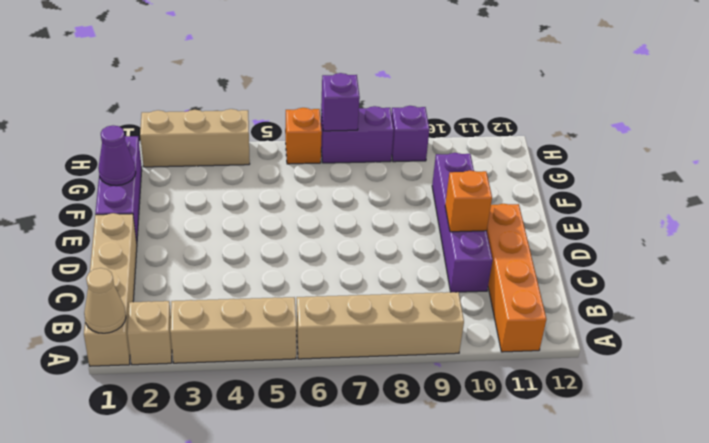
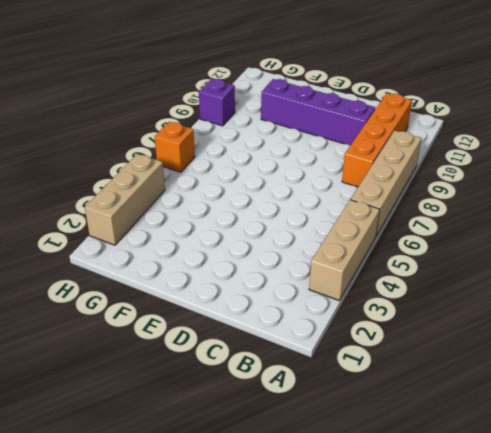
orange 1x4 brick [342,93,412,187] -> orange 1x4 brick turned to [487,204,546,352]
none -> tan 1x4 brick [84,213,137,366]
none -> tan 1x1 brick [127,301,172,365]
none -> purple 1x3 brick [95,136,142,242]

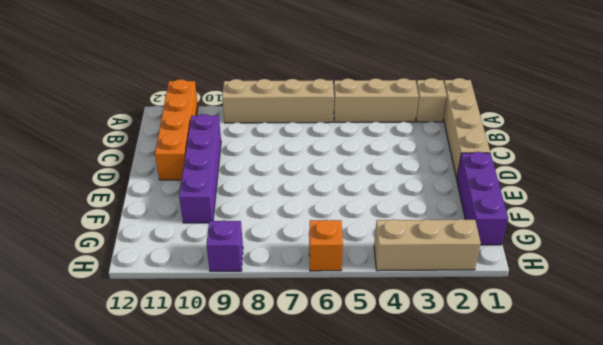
none -> purple 1x2 brick [321,106,394,163]
none -> tan 1x1 cone [84,268,126,333]
none -> orange 1x1 brick [445,170,492,232]

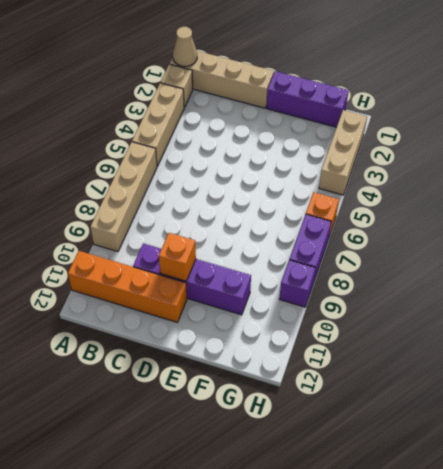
none -> purple 1x1 cone [98,125,136,186]
none -> purple 1x1 brick [321,73,360,131]

